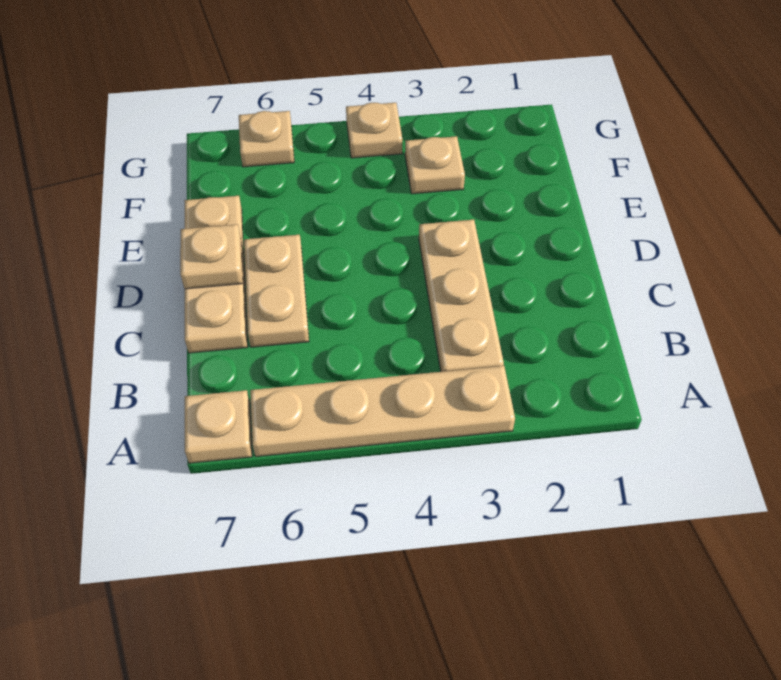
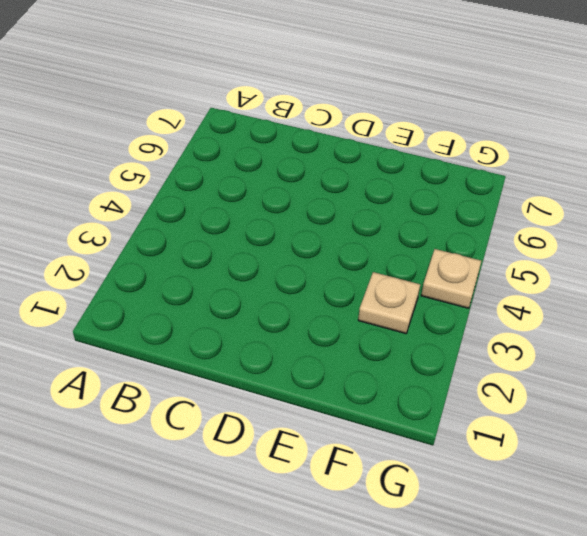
none -> tan 1x4 plate [250,366,515,457]
none -> tan 1x1 plate [185,390,252,463]

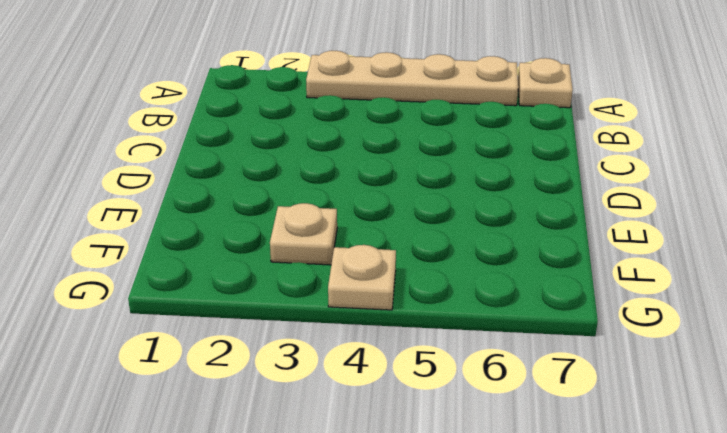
none -> tan 1x3 plate [419,220,504,372]
none -> tan 1x2 plate [244,235,309,347]

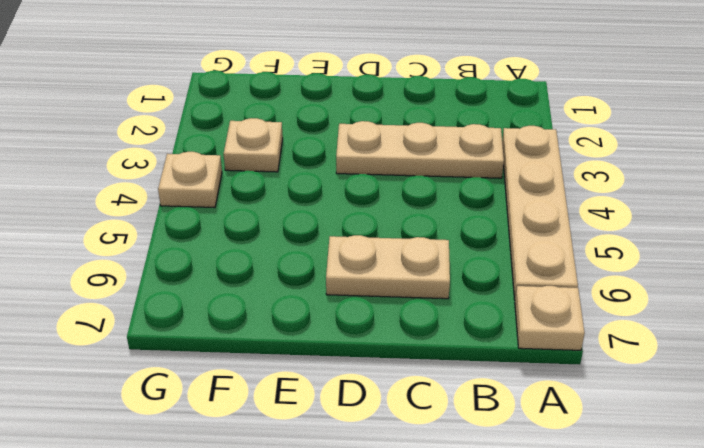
none -> tan 1x3 plate [184,196,248,353]
none -> tan 1x1 plate [239,111,294,167]

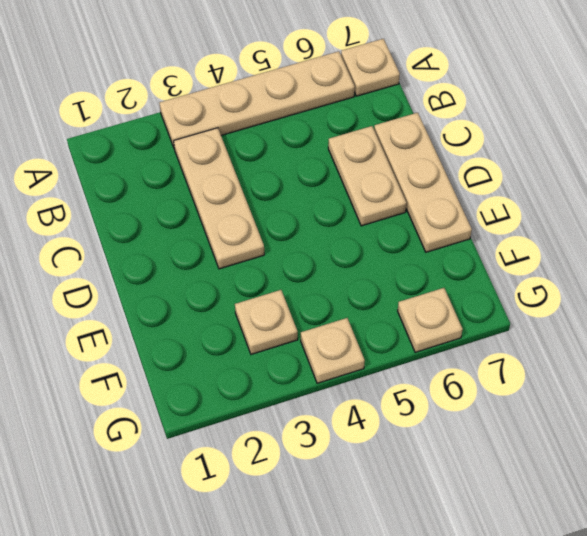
none -> tan 1x1 plate [180,224,243,289]

